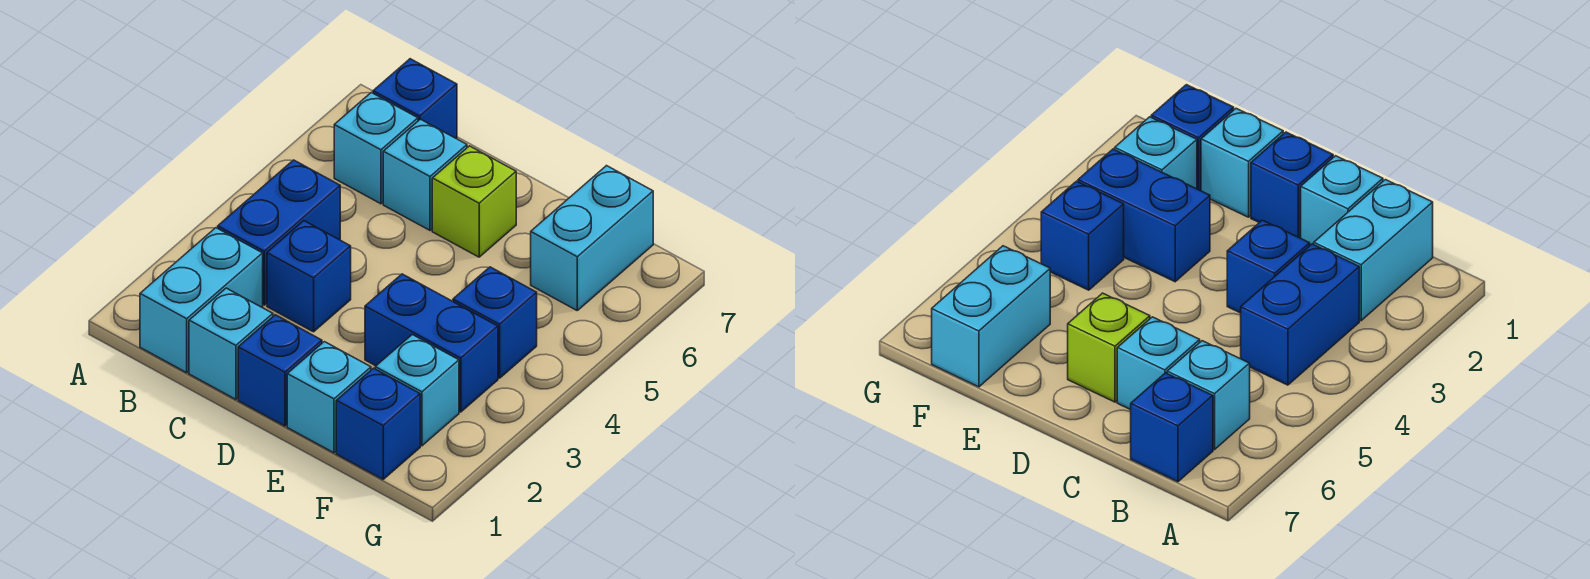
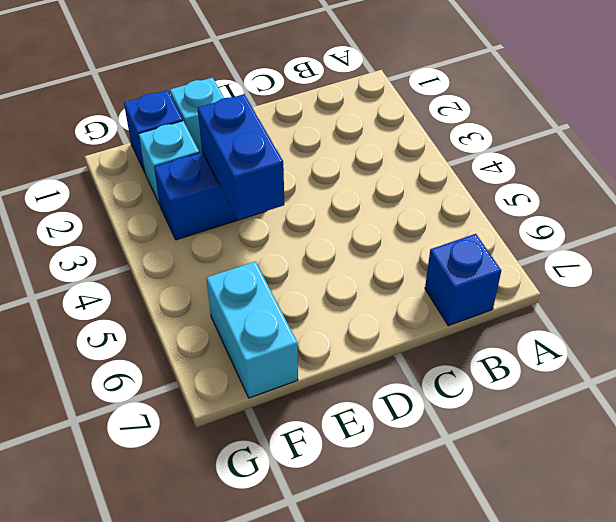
blue 1x2 brick [198,94,284,220] -> blue 1x2 brick moved to [218,160,340,305]
none -> cyan 1x2 brick [140,228,263,373]
none -> cyan 1x1 brick [334,93,418,204]
none -> cyan 1x1 brick [189,288,273,399]

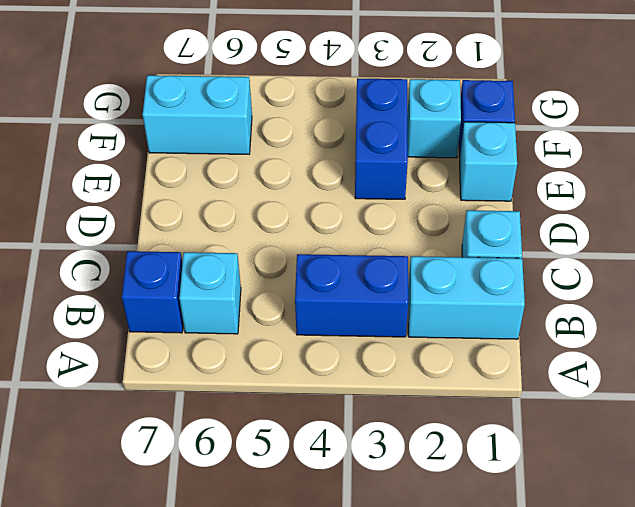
none -> blue 1x1 brick [267,221,351,332]
none -> cyan 1x1 brick [383,119,467,230]
none -> blue 1x1 brick [238,315,322,426]

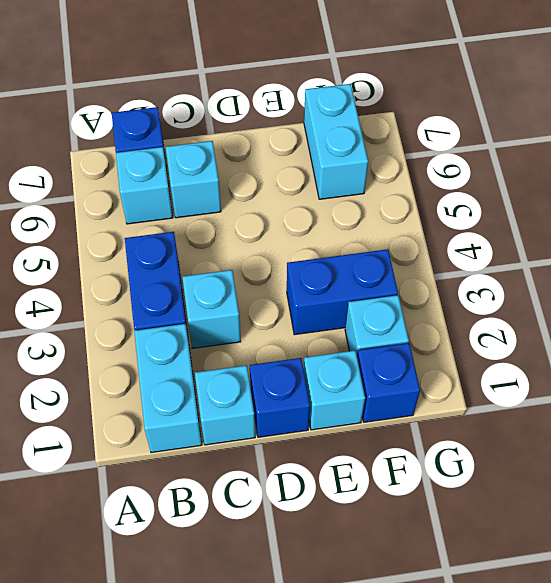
cyan 1x1 brick [182,270,241,348] -> blue 1x1 brick [267,221,351,332]
none -> lime 1x1 brick [432,146,516,257]
none -> blue 1x1 brick [453,267,537,378]

